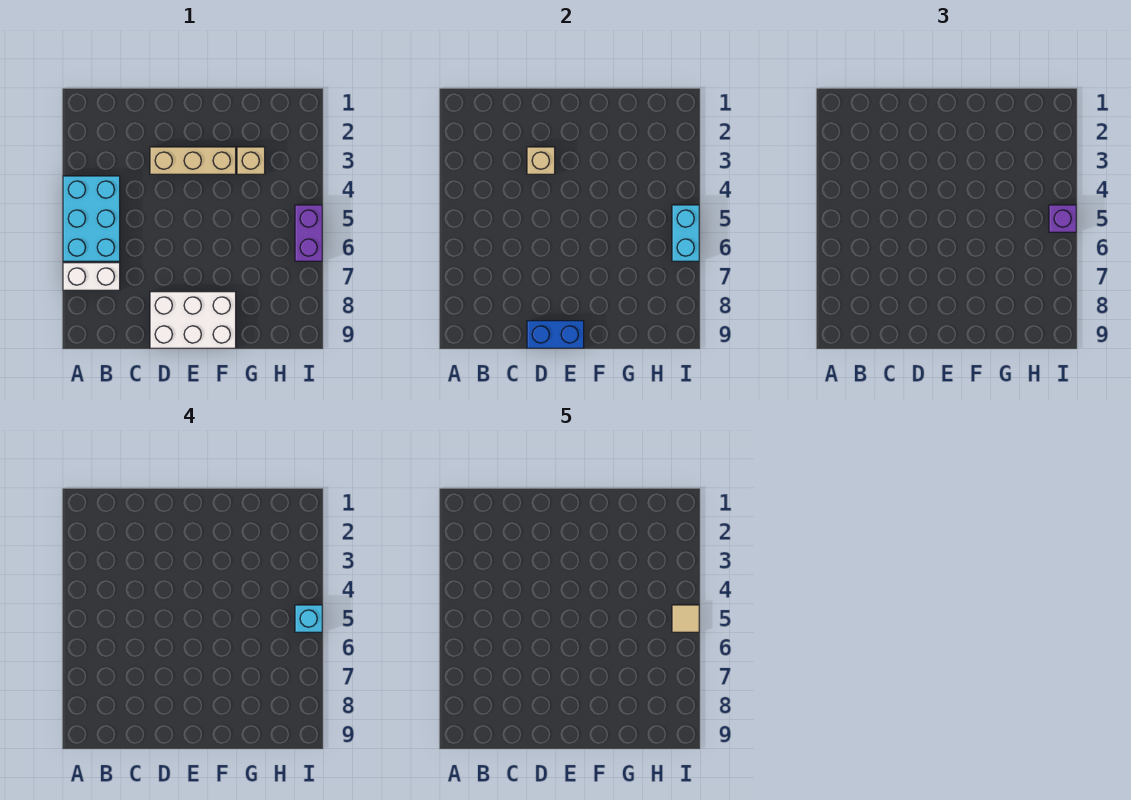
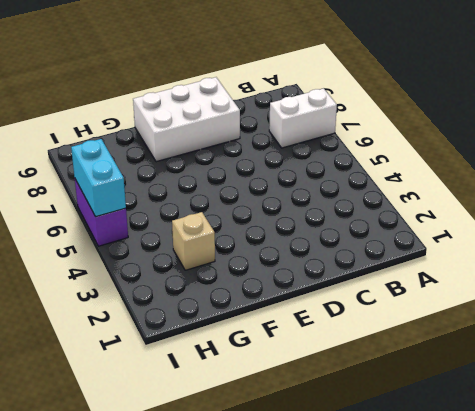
none -> cyan 2x3 brick [63,176,120,261]
none -> tan 1x3 brick [150,147,236,174]
none -> tan 1x1 brick [527,147,555,174]

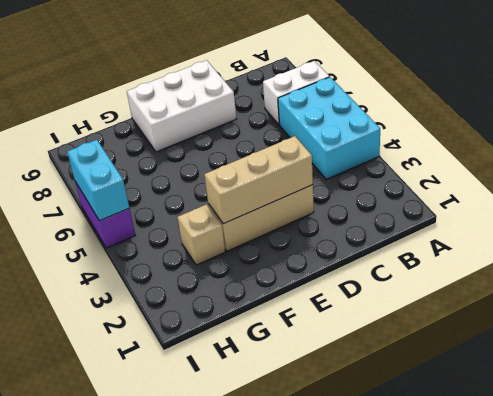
tan 1x3 brick [204,136,313,224] -> tan 1x1 brick [527,147,555,174]
none -> blue 1x2 brick [527,321,584,348]
none -> purple 1x1 brick [1049,205,1076,232]
none -> cyan 1x1 brick [295,605,322,632]

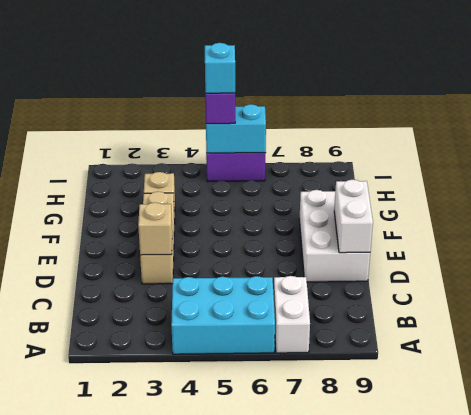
white 1x2 brick [334,180,373,253] -> blue 1x2 brick [527,321,584,348]
none -> tan 1x1 tile [672,605,699,632]

